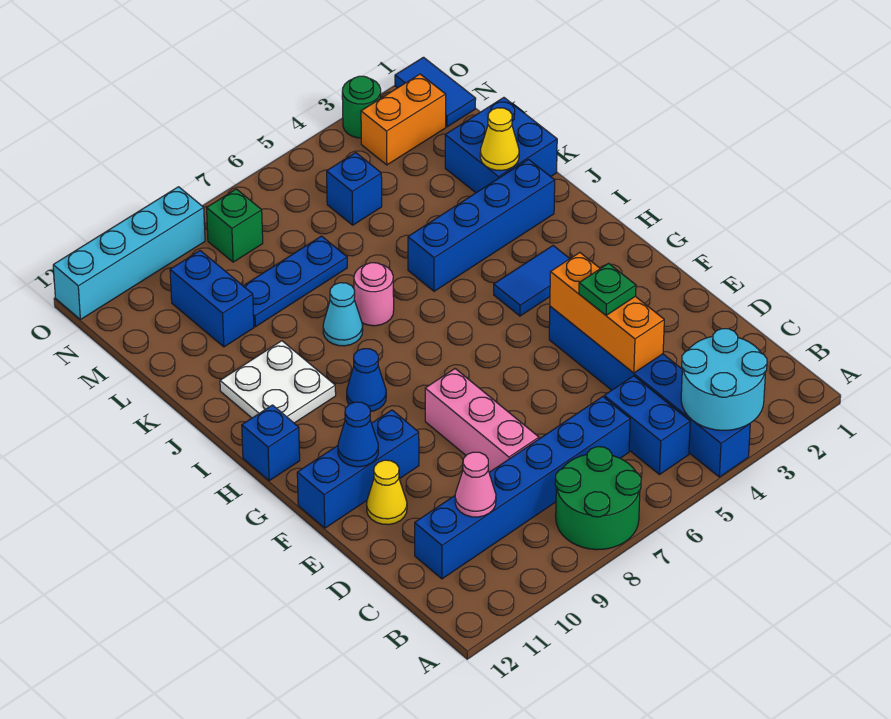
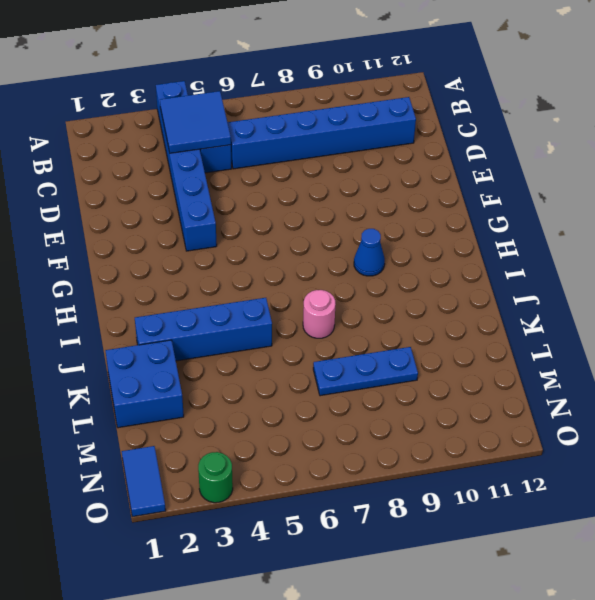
blue 2x2 tile [160,91,231,153] -> cyan 2x2 round brick [681,329,767,430]
none -> green 2x2 round brick [555,447,641,550]
none -> pink 1x3 brick [425,369,539,472]
none -> yellow 1x1 cone [367,460,407,525]

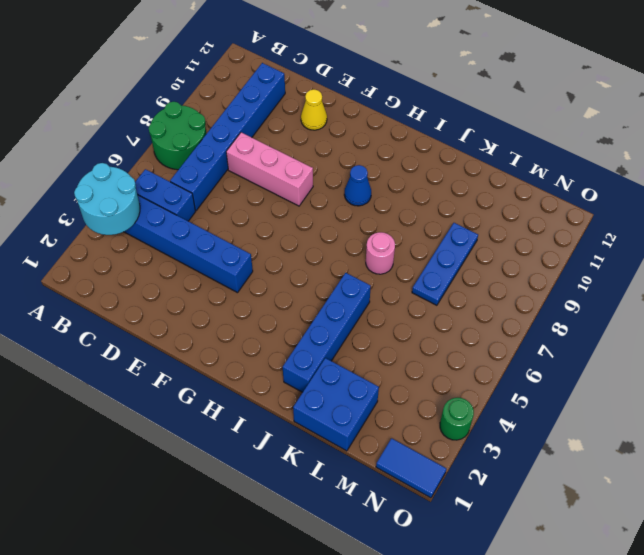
none -> blue 1x3 brick [297,410,419,528]
none -> blue 1x2 tile [494,246,570,316]
none -> blue 1x1 brick [242,405,300,481]

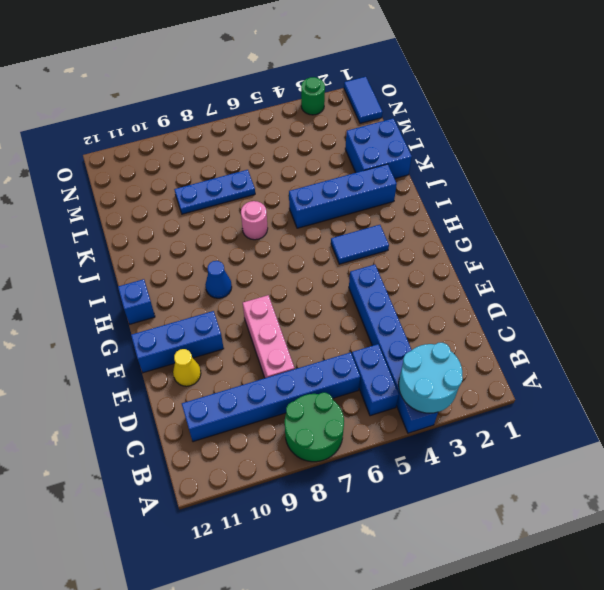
none -> white 2x2 plate [220,341,336,423]
none -> cyan 1x1 cone [323,283,363,346]
none -> blue 1x2 brick [170,251,254,347]

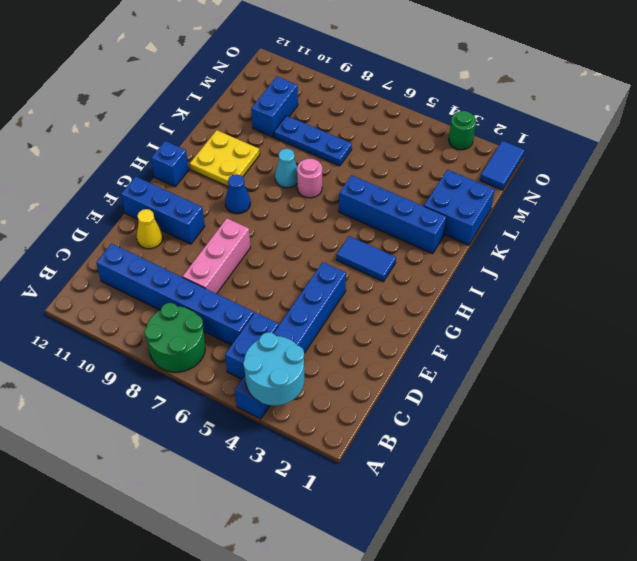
yellow 2x2 plate [190,130,260,187] -> white 2x2 plate [220,341,336,423]
none -> blue 1x1 brick [327,153,382,225]
none -> orange 1x2 brick [361,74,446,165]
none -> green 1x1 brick [207,189,263,262]

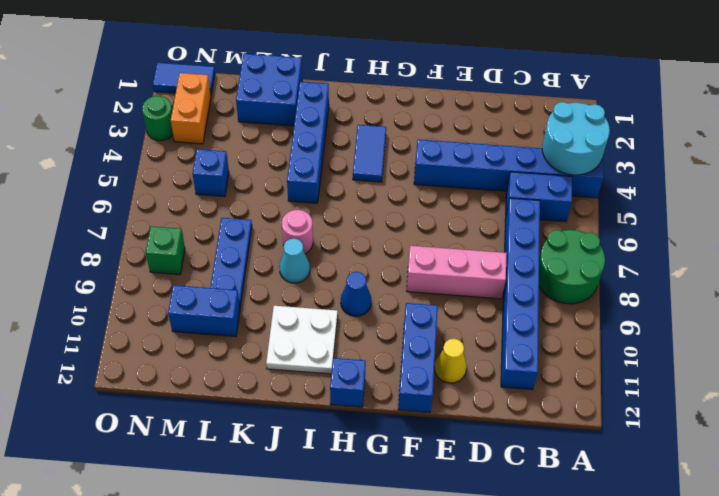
none -> cyan 1x4 brick [53,187,205,320]
none -> pink 1x1 cone [455,452,496,517]
none -> orange 1x3 brick [550,253,664,373]

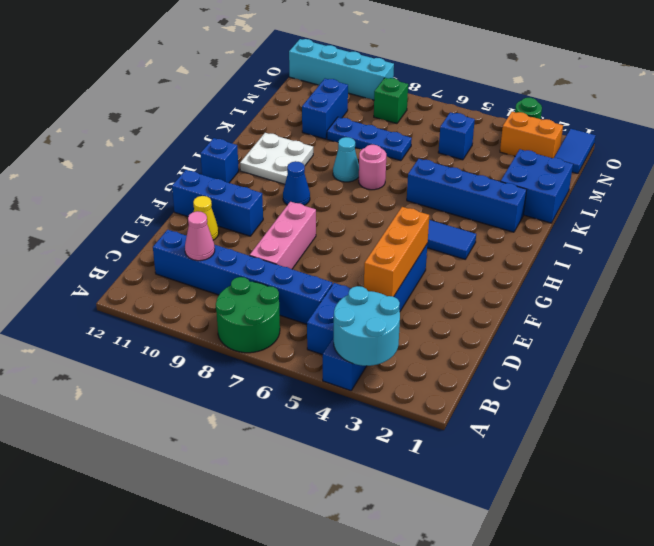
none -> blue 1x1 cone [338,402,378,467]
none -> yellow 1x1 cone [480,108,519,171]
none -> green 1x1 plate [579,263,636,315]

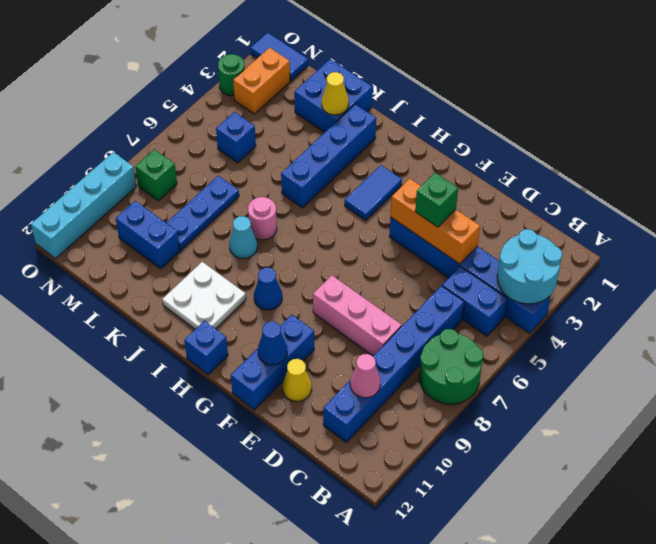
green 1x1 brick [415,173,458,227] -> green 1x1 plate [579,263,636,315]

